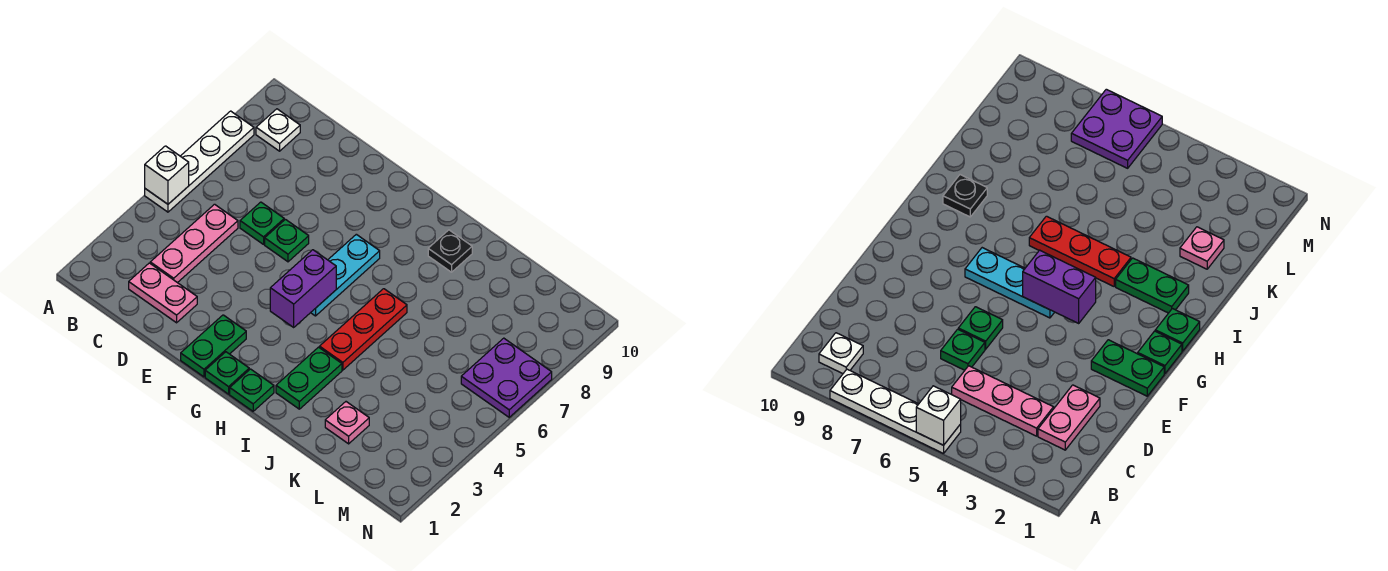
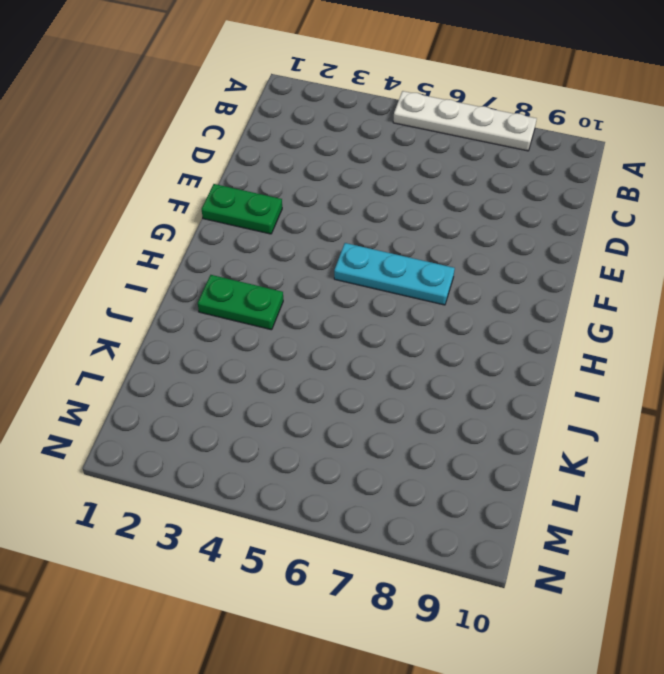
none -> white 1x1 plate [256,109,300,151]
none -> pink 1x2 plate [129,263,197,323]
none -> pink 1x3 plate [150,204,238,283]

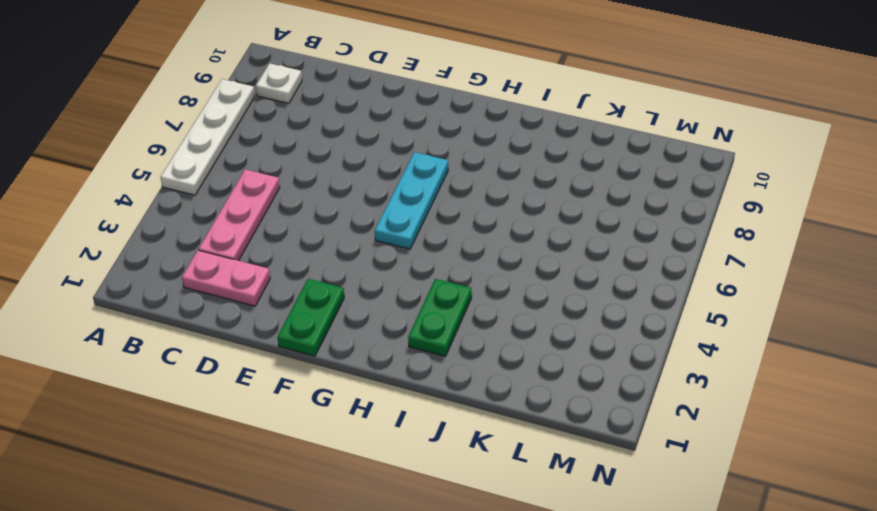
none -> green 1x1 plate [240,202,284,244]
none -> green 1x1 plate [265,219,309,262]
none -> green 1x1 plate [205,352,249,394]

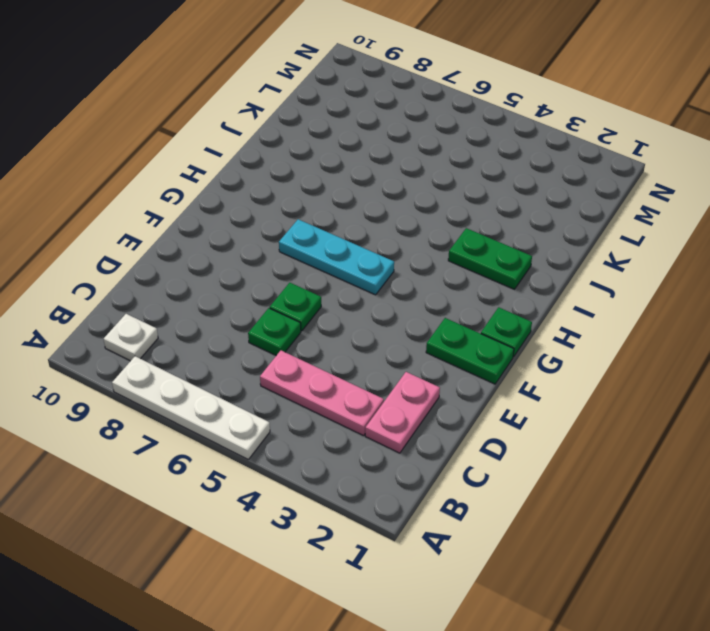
none -> green 1x1 plate [230,369,274,411]
none -> red 1x3 plate [320,289,407,370]
none -> black 1x1 plate [428,230,472,272]

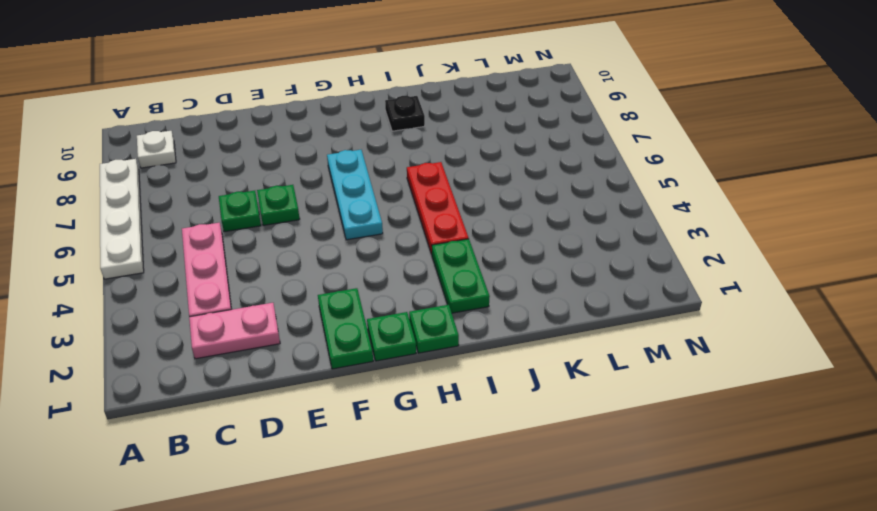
none -> pink 1x1 plate [325,402,369,444]
none -> purple 2x2 plate [461,338,552,417]
none -> white 1x1 brick [145,146,189,204]

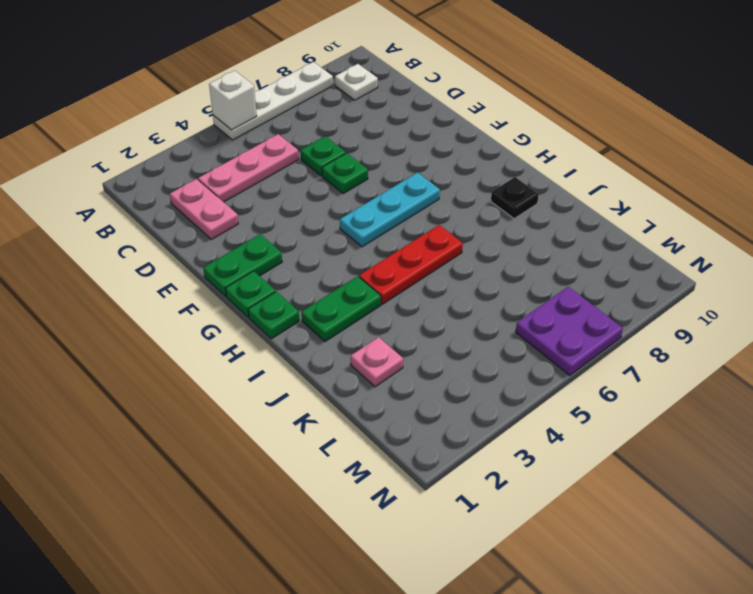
none -> purple 1x2 brick [270,250,336,327]

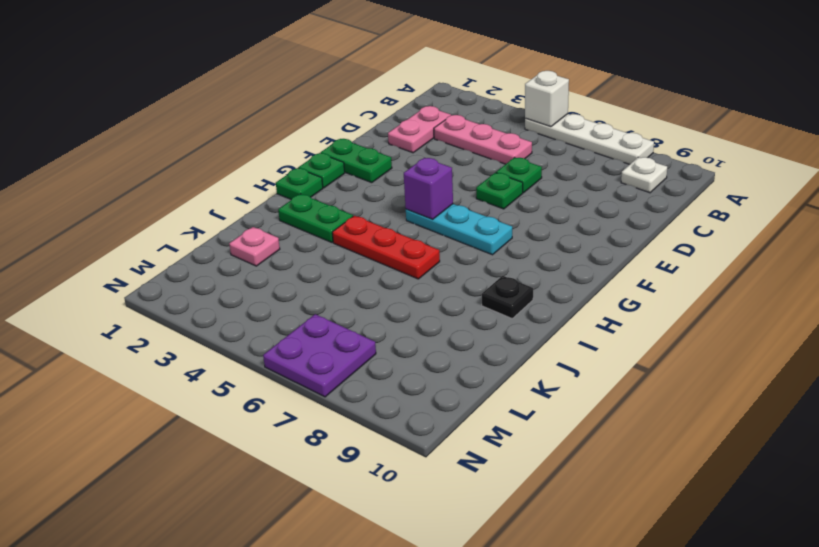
purple 1x1 brick [404,158,453,220] -> purple 1x2 brick [270,250,336,327]

